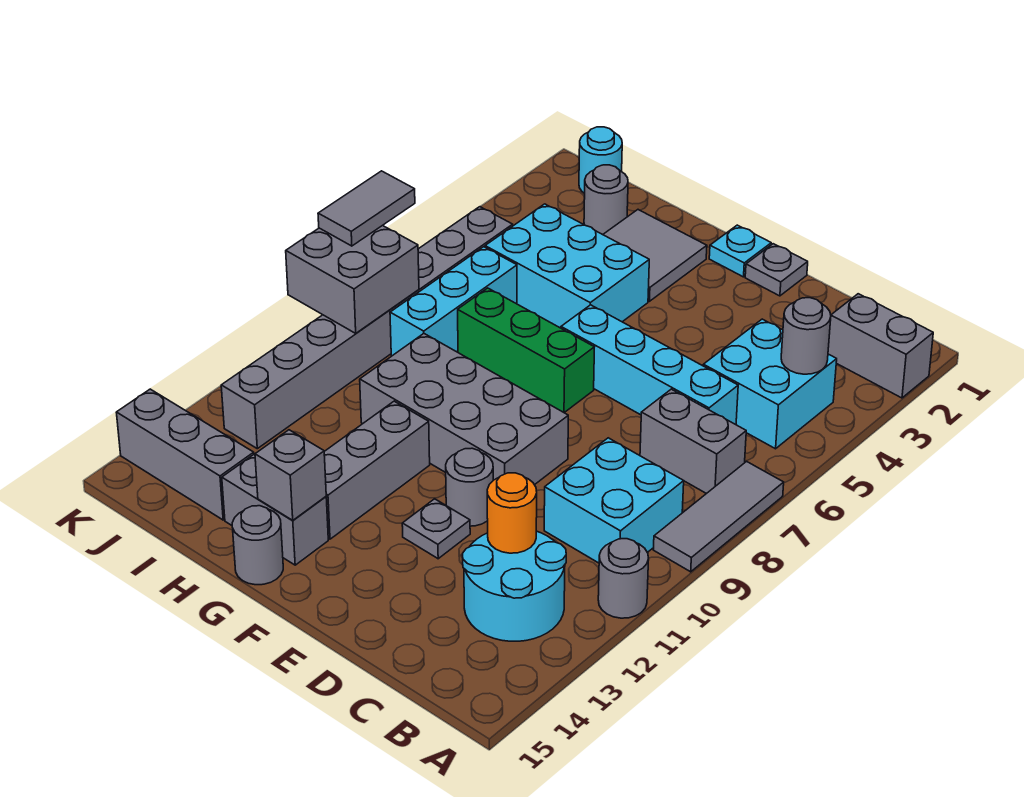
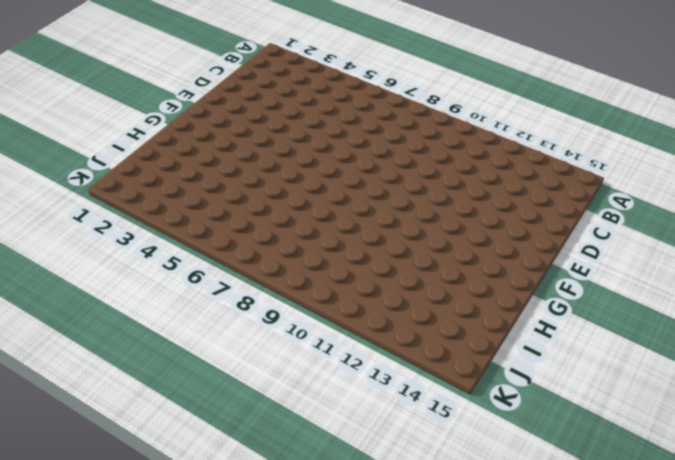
none -> grey 1x2 brick [828,294,933,398]
none -> grey 1x3 tile [653,461,784,572]
none -> grey 1x1 round brick [598,539,649,618]

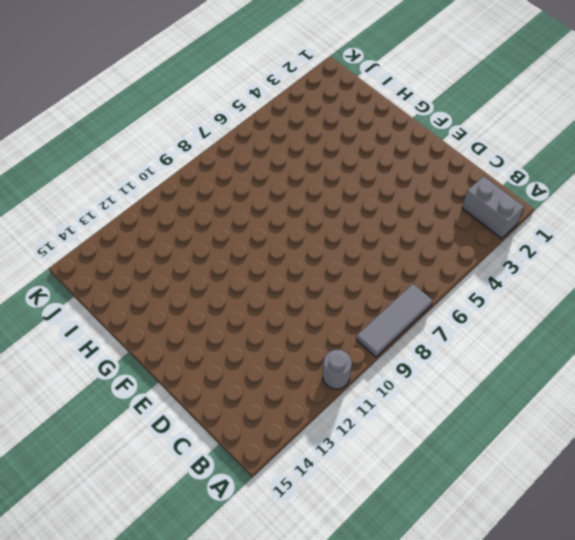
none -> cyan 2x2 brick [703,319,837,449]
none -> grey 1x2 brick [640,389,746,494]
none -> cyan 2x2 brick [544,438,684,563]

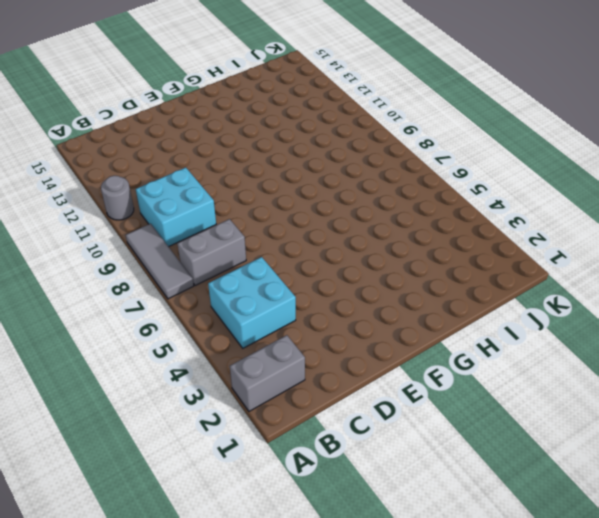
none -> cyan 2x2 round brick [462,531,566,641]
none -> cyan 1x4 brick [561,305,738,425]
none -> grey 1x1 plate [745,244,808,296]

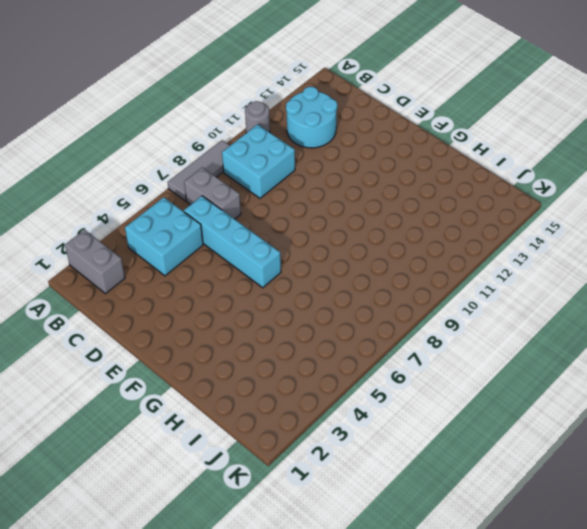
none -> grey 1x1 plate [745,244,808,296]
none -> grey 2x4 brick [360,334,568,485]
none -> grey 1x1 round brick [446,448,493,526]

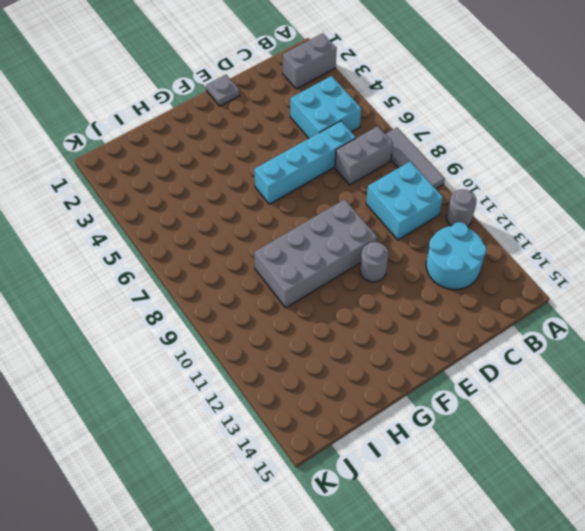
none -> grey 1x1 plate [402,499,470,559]
none -> cyan 1x1 plate [709,225,771,277]
none -> green 1x3 brick [458,288,594,413]

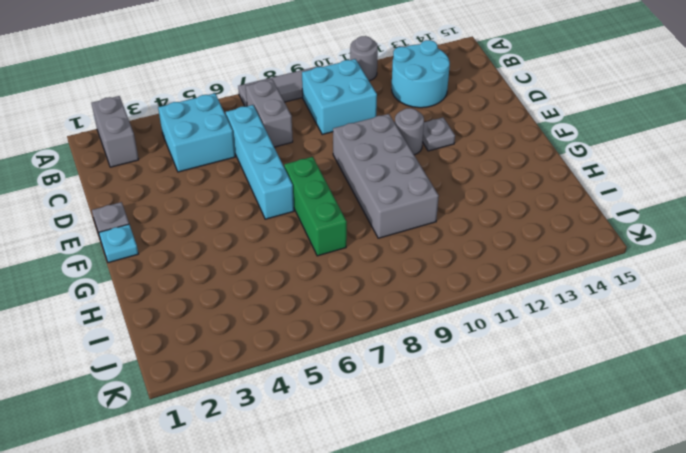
none -> grey 2x2 tile [603,210,707,301]
none -> cyan 2x3 brick [485,204,649,328]
none -> grey 1x3 brick [324,401,430,539]

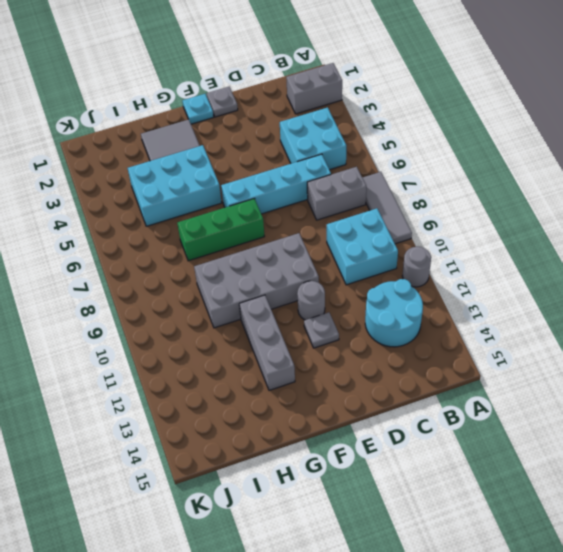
none -> grey 1x2 brick [222,454,328,565]
none -> grey 1x1 round brick [232,506,283,585]
none -> grey 1x1 round brick [584,165,628,235]

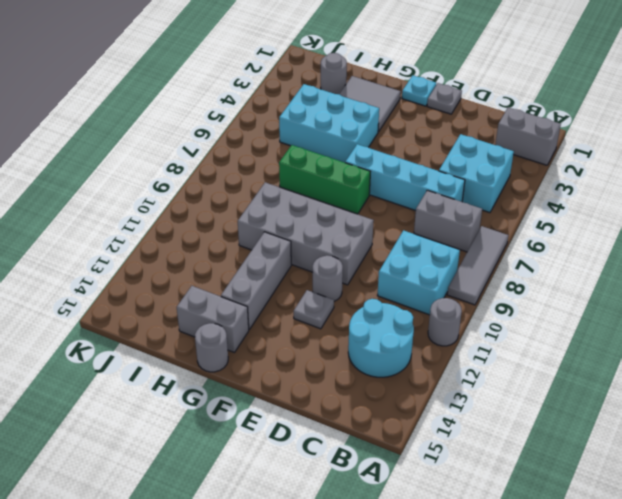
none -> cyan 1x3 brick [390,247,517,356]
none -> grey 1x3 brick [116,389,254,520]
none -> cyan 1x1 round brick [579,127,622,193]

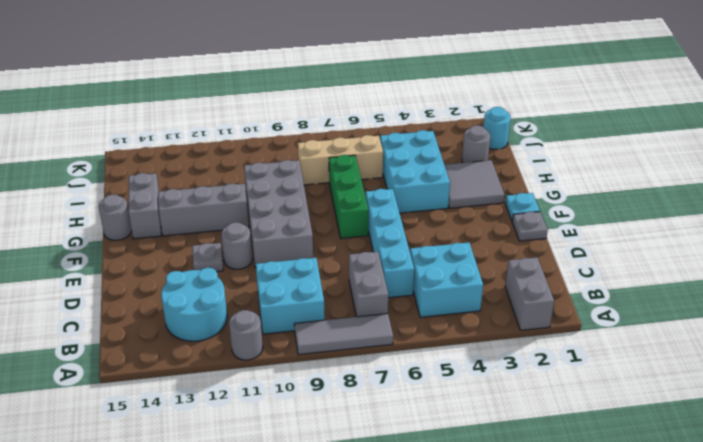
tan 1x3 brick [298,135,383,185] -> cyan 1x3 brick [390,247,517,356]
none -> grey 1x3 brick [116,389,254,520]
none -> grey 1x8 brick [221,207,513,449]
none -> grey 1x1 round brick [781,298,831,374]

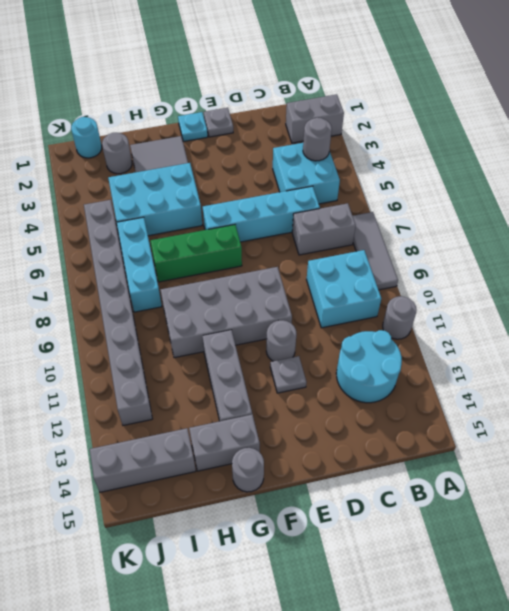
none -> orange 1x1 round brick [487,473,537,553]
none -> grey 1x1 brick [255,430,326,520]
none -> grey 2x2 brick [286,225,419,333]

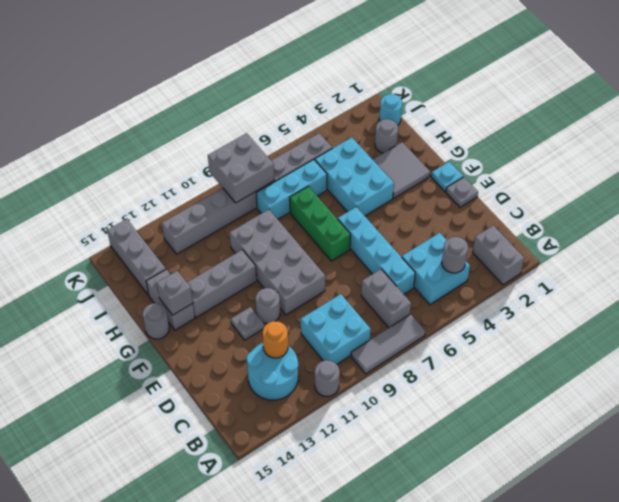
none -> grey 1x2 tile [318,171,415,246]

